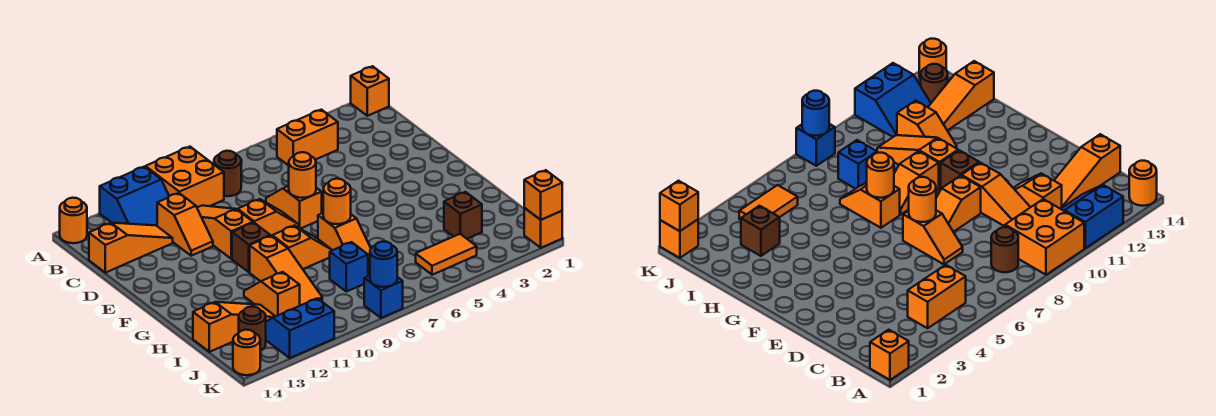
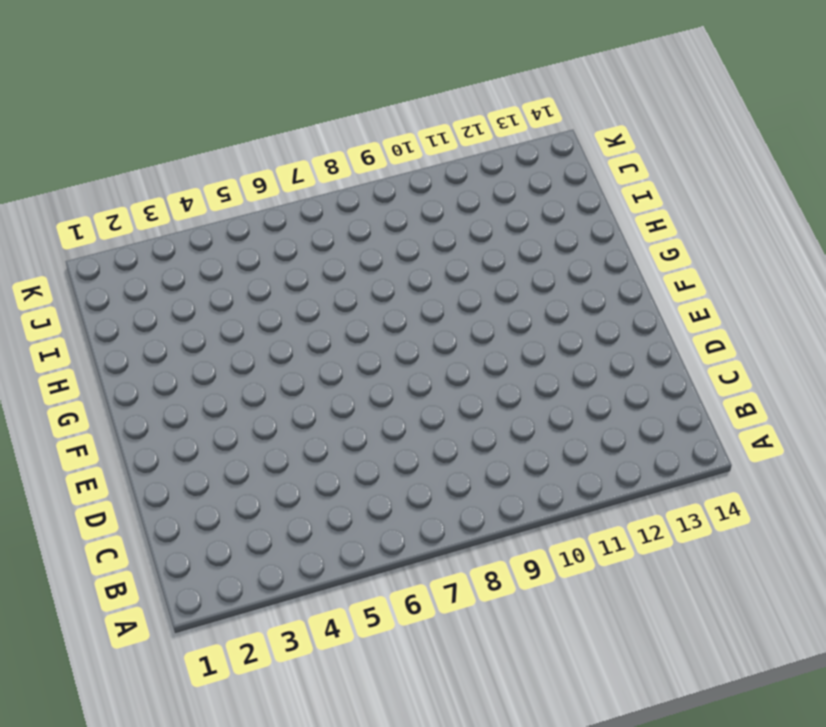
none -> orange 1x1 brick [351,66,389,116]
none -> orange 2x2 brick [145,147,224,207]
none -> blue 2x2 slope [100,167,169,226]

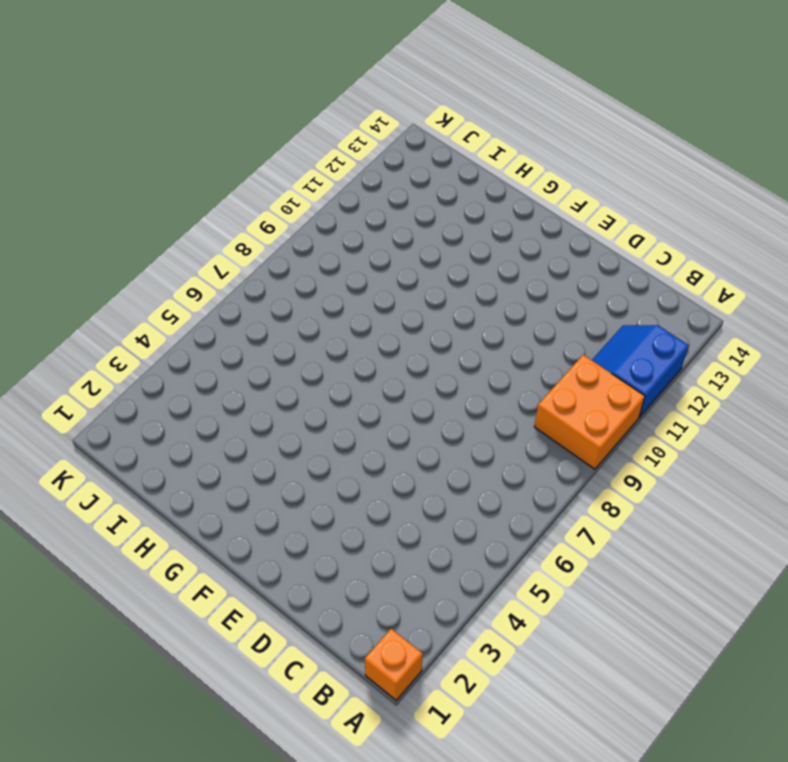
none -> orange 1x1 round brick [60,198,87,243]
none -> orange 1x2 brick [277,110,338,166]
none -> brown 1x1 round brick [214,151,241,196]

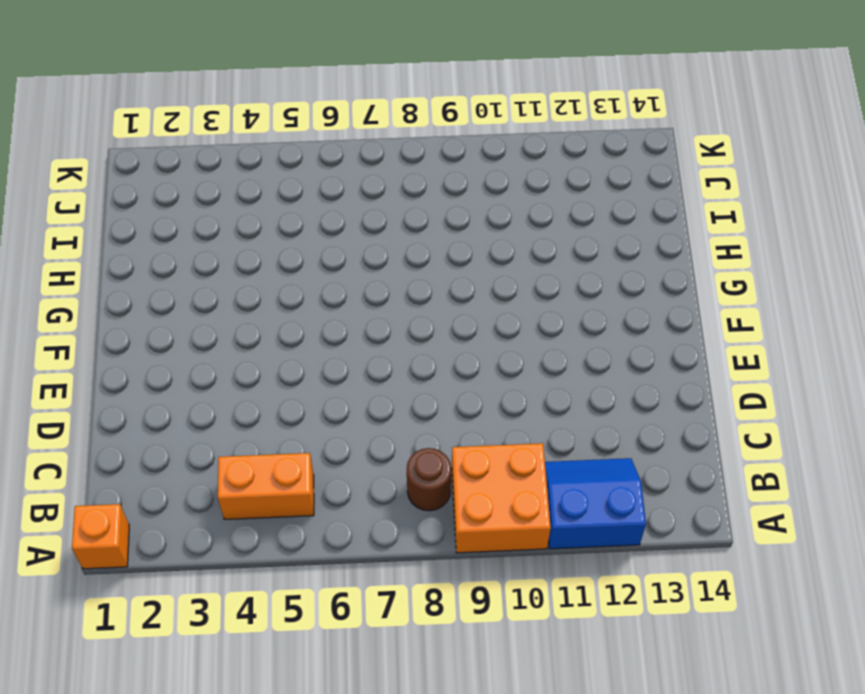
none -> orange 1x1 round brick [60,198,87,243]
none -> orange 1x3 slope [197,206,253,259]
none -> orange 1x2 slope [157,193,213,256]

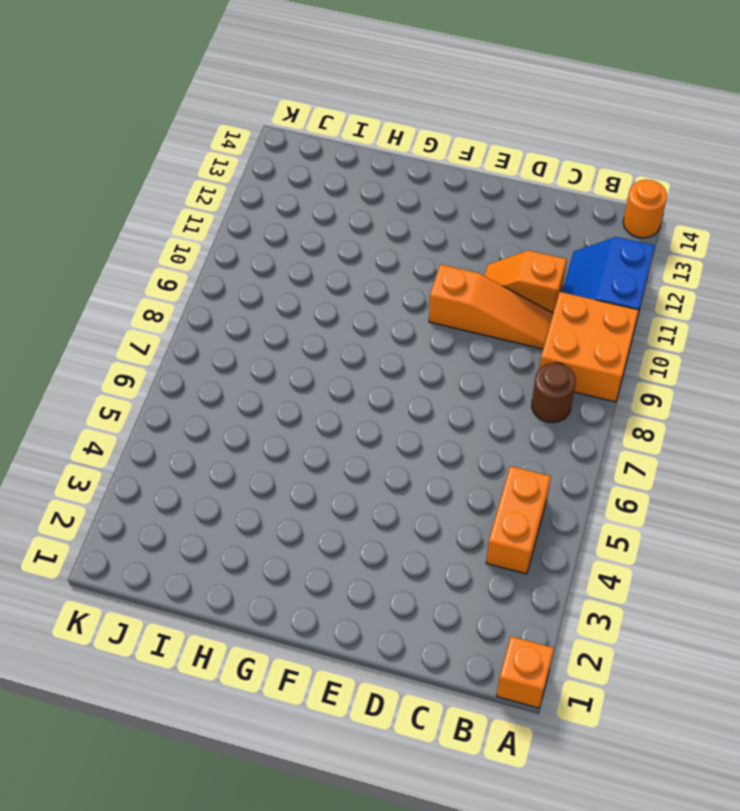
none -> orange 1x3 slope [89,223,173,273]
none -> orange 1x2 slope [266,186,322,229]
none -> orange 1x2 slope [238,199,299,236]

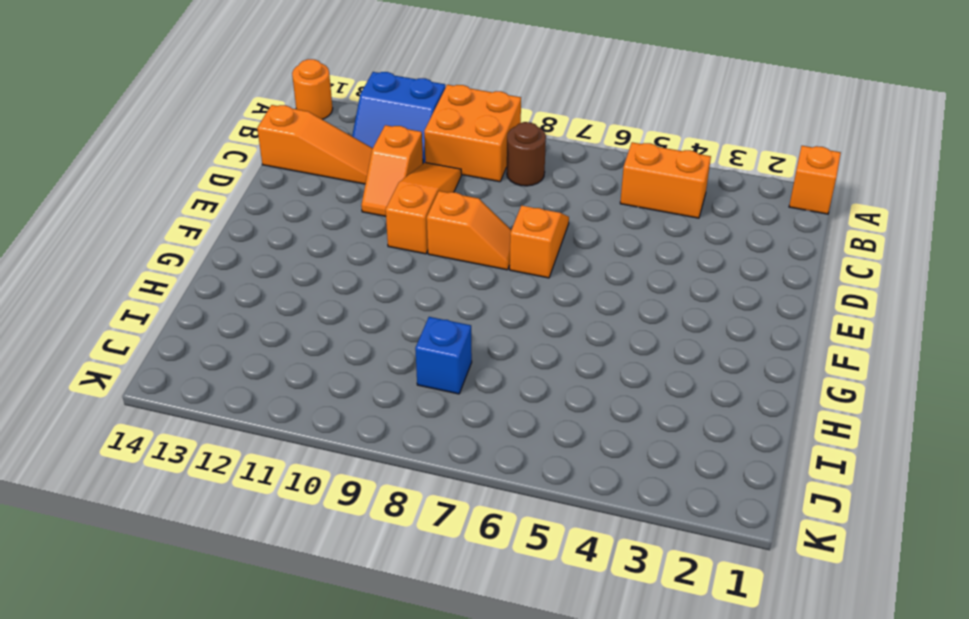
none -> brown 1x1 brick [232,223,270,272]
none -> orange 1x2 slope [318,213,371,261]
none -> orange 1x2 slope [272,225,332,269]

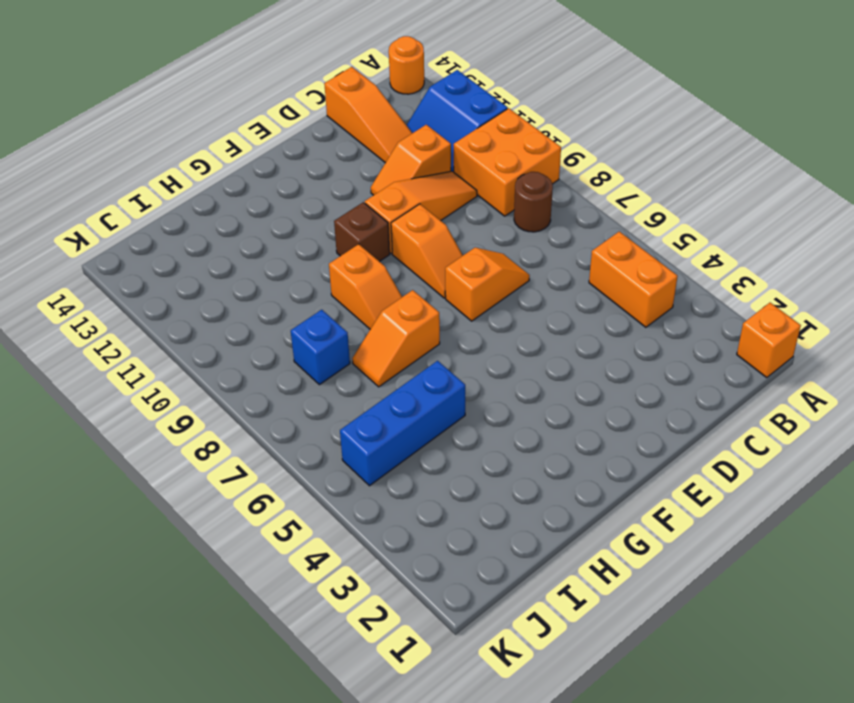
blue 1x3 brick [340,361,465,486] -> orange 1x2 tile [416,234,477,275]
none -> orange 1x3 slope [250,236,322,306]
none -> orange 1x2 slope [244,272,300,316]
none -> brown 1x1 brick [444,192,482,239]

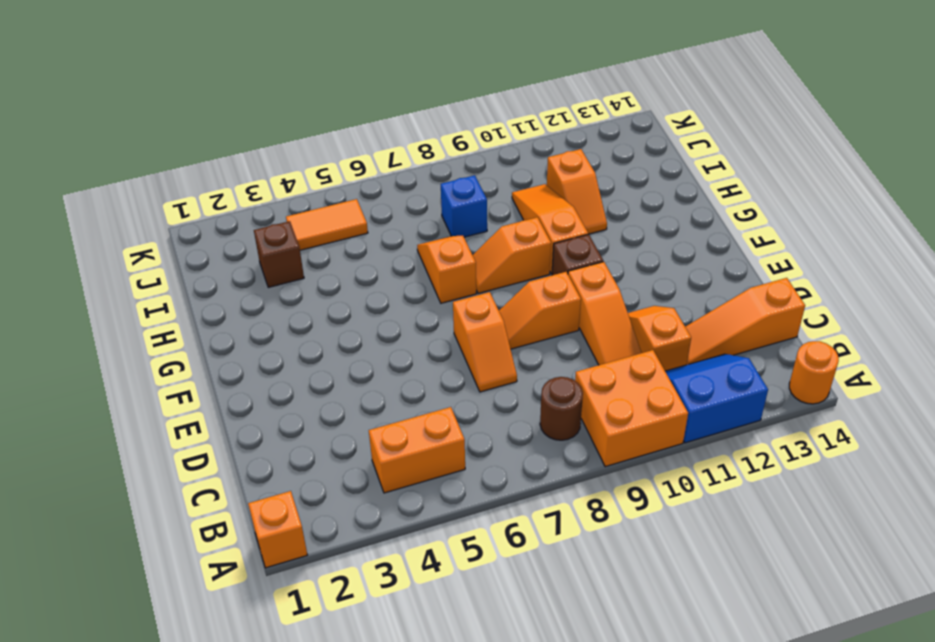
none -> orange 1x3 slope [193,302,275,352]
none -> blue 2x2 slope [266,298,334,358]
none -> brown 1x1 round brick [239,307,266,350]

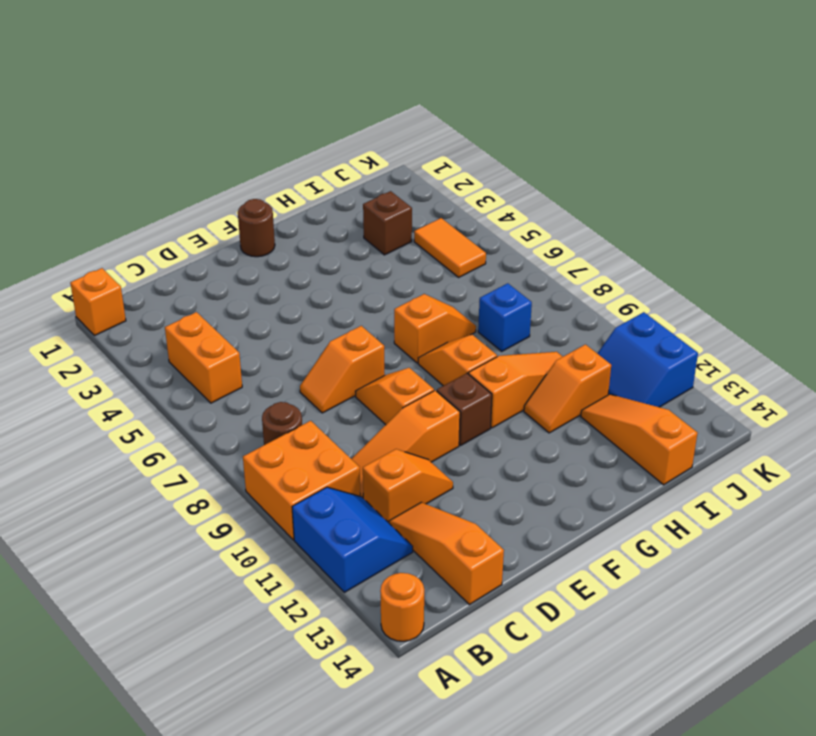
brown 1x1 round brick [238,199,275,257] -> brown 1x1 round brick moved to [239,307,266,350]
none -> orange 1x1 brick [524,208,562,248]
none -> blue 1x1 brick [364,276,403,318]
none -> orange 1x1 round brick [233,330,260,375]

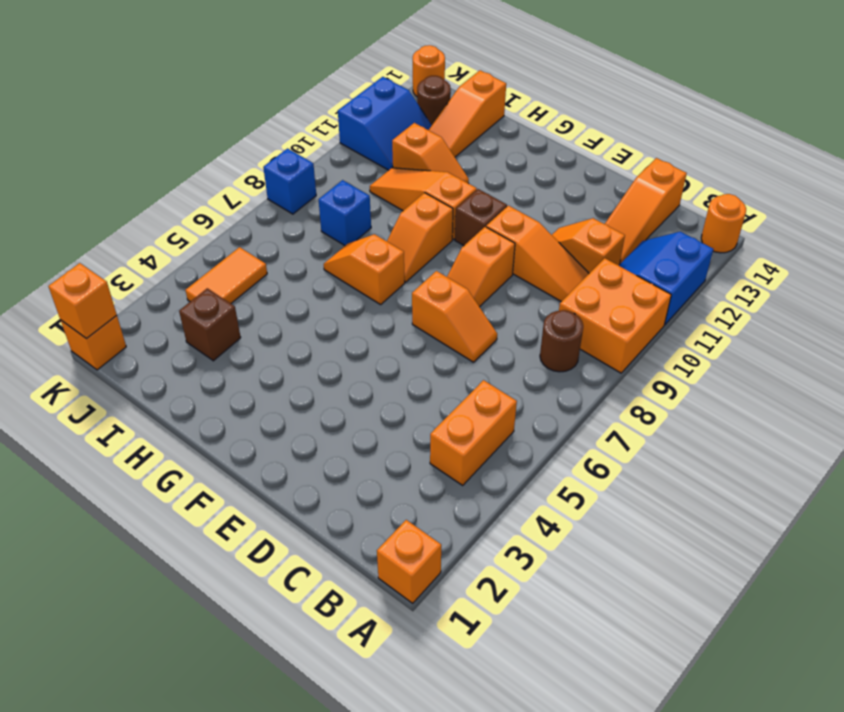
none -> orange 1x1 round brick [289,152,316,198]
none -> orange 1x1 round brick [323,179,351,224]
none -> blue 1x1 round brick [370,241,397,287]

